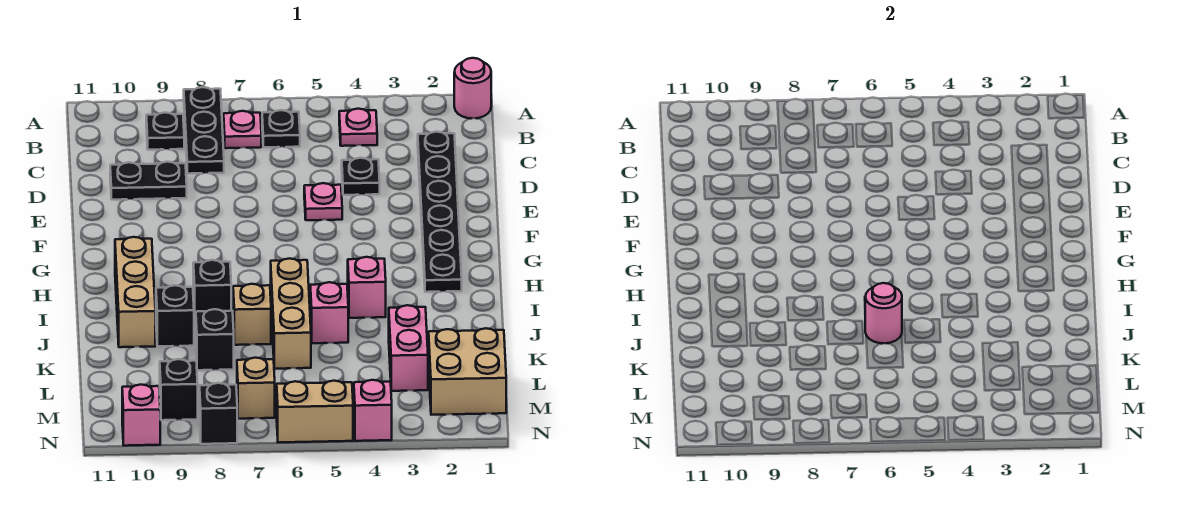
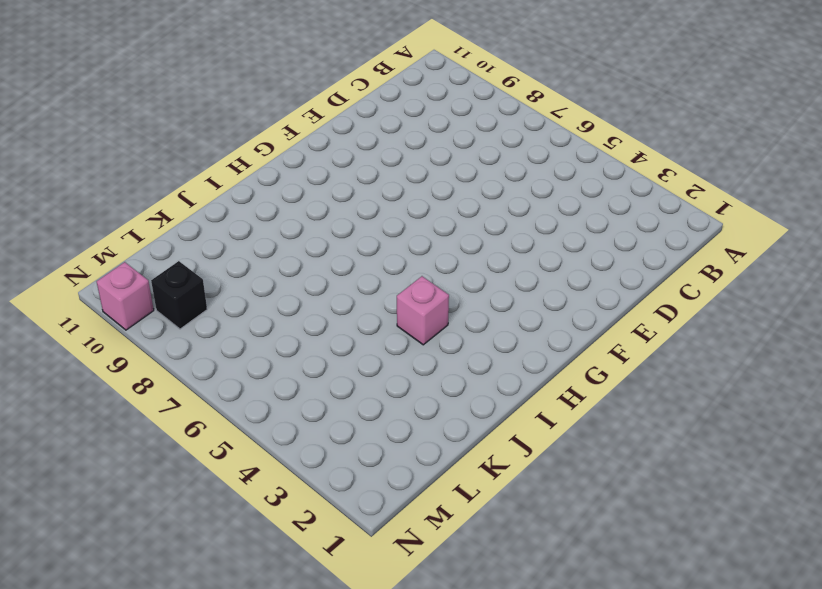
none -> pink 1x1 round brick [454,58,491,119]
none -> black 1x3 plate [184,87,224,174]
none -> pink 1x1 plate [339,109,377,146]

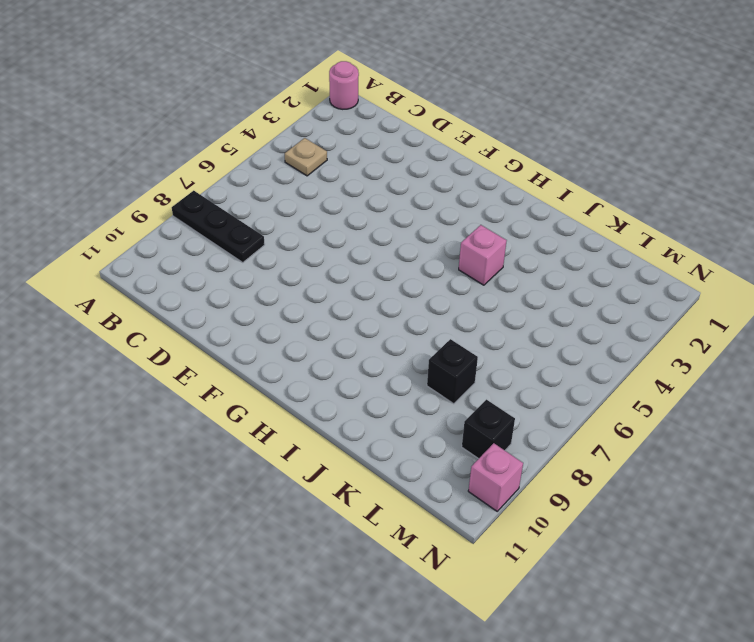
tan 1x1 plate [285,138,327,176] -> pink 1x1 plate [339,109,377,146]
none -> black 1x1 plate [262,110,300,147]
none -> pink 1x1 plate [224,111,261,148]
none -> black 1x1 plate [146,113,184,150]

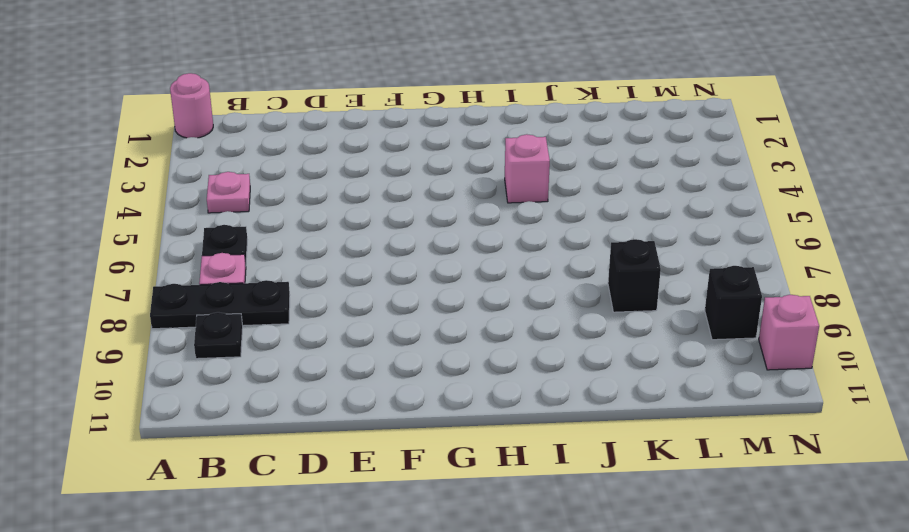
none -> black 1x6 plate [418,132,462,292]
none -> black 1x1 plate [342,158,380,195]
none -> black 1x2 plate [110,162,187,200]

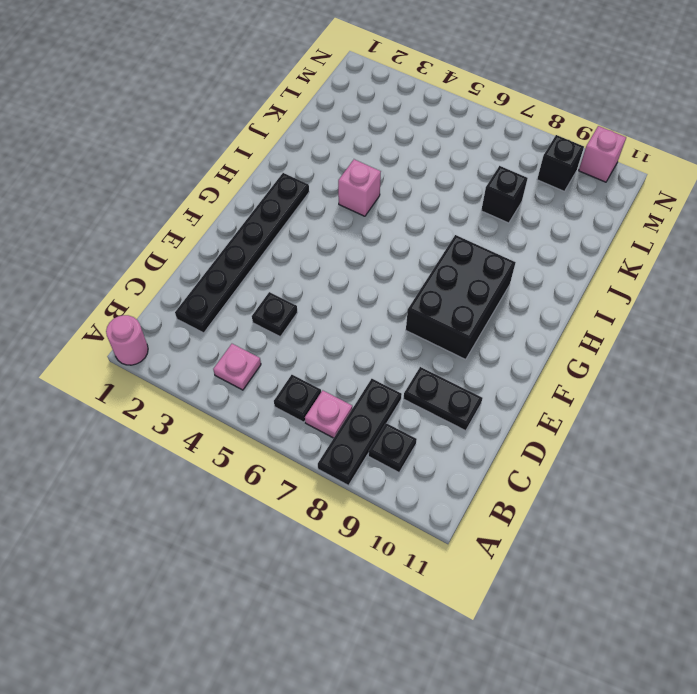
black 2x3 brick [406,235,516,360] -> none
none -> pink 1x1 plate [304,183,342,220]
none -> tan 1x3 brick [115,237,155,347]
none -> tan 1x3 brick [271,258,311,369]

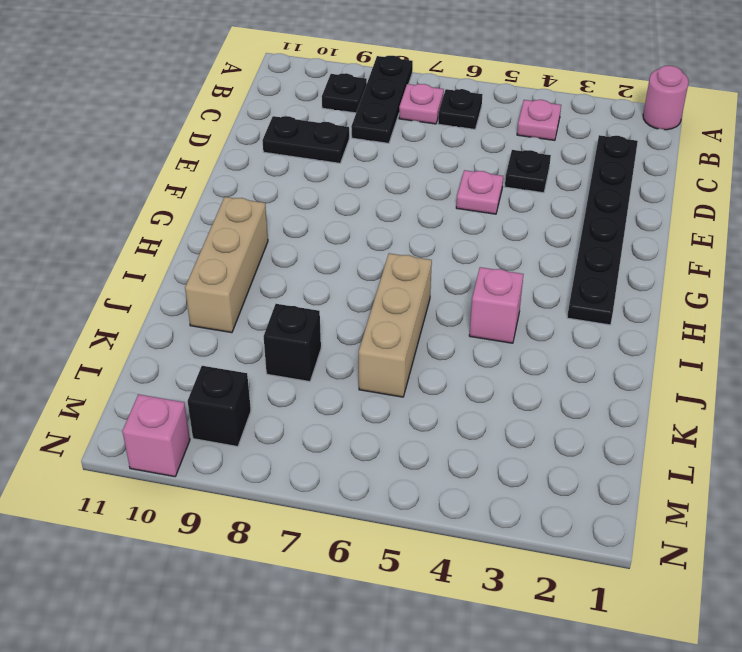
none -> black 1x1 brick [193,260,231,321]
none -> pink 1x1 brick [310,282,348,343]
none -> tan 1x1 brick [233,284,271,345]

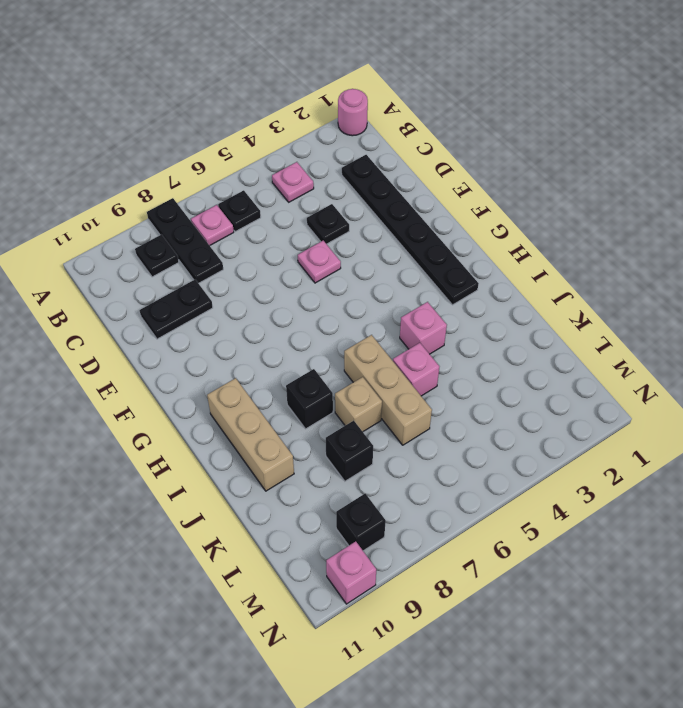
none -> black 1x1 brick [156,285,194,346]
none -> pink 1x2 brick [389,305,428,391]
none -> tan 2x2 brick [429,328,506,415]

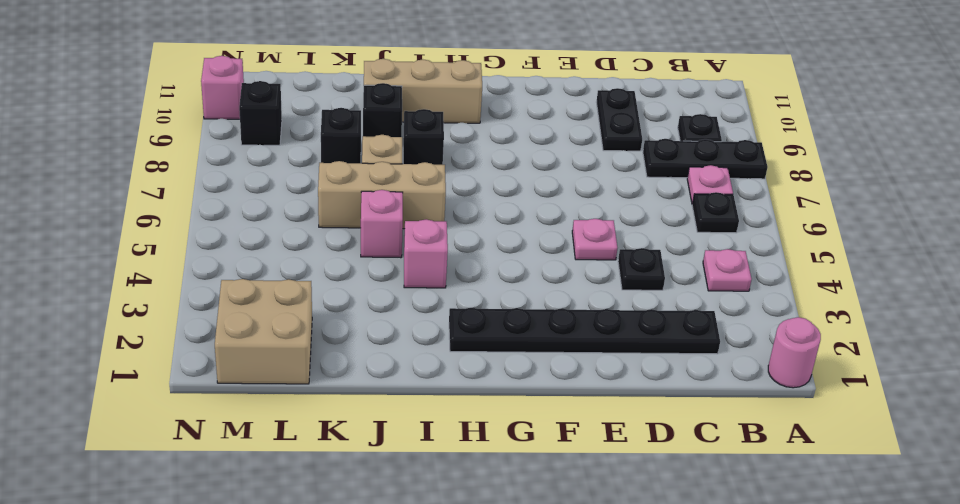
none -> pink 1x2 brick [389,305,428,391]
none -> tan 1x1 brick [237,358,275,419]
none -> pink 1x1 brick [354,380,392,441]

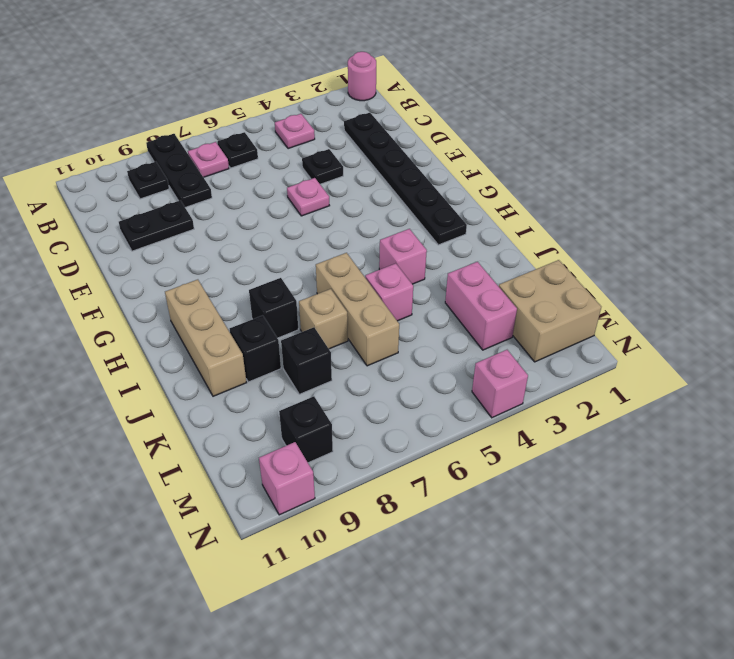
none -> tan 1x1 brick [237,358,275,419]
none -> tan 1x2 brick [277,381,353,442]
none -> black 1x1 brick [199,383,237,444]

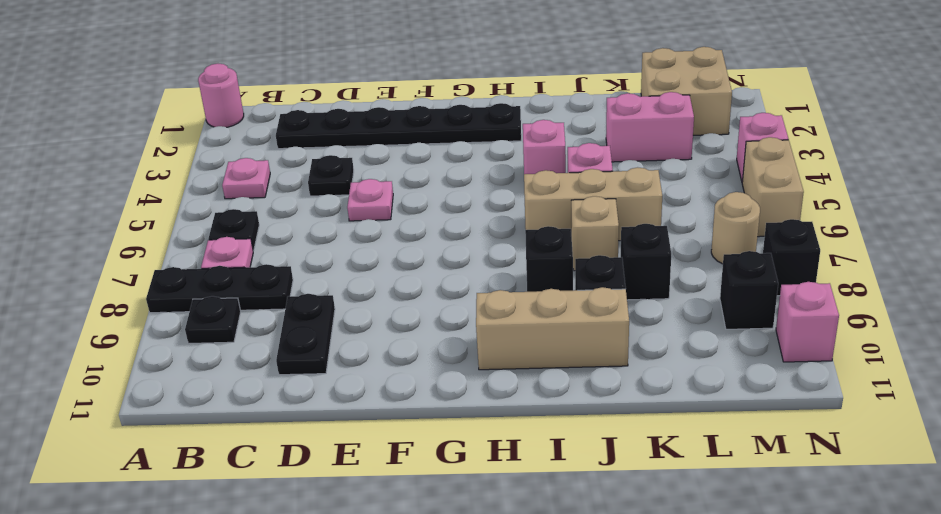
tan 1x1 round brick [711,192,760,264] -> tan 1x1 brick [237,358,275,419]
none -> pink 1x1 round brick [865,283,902,343]

